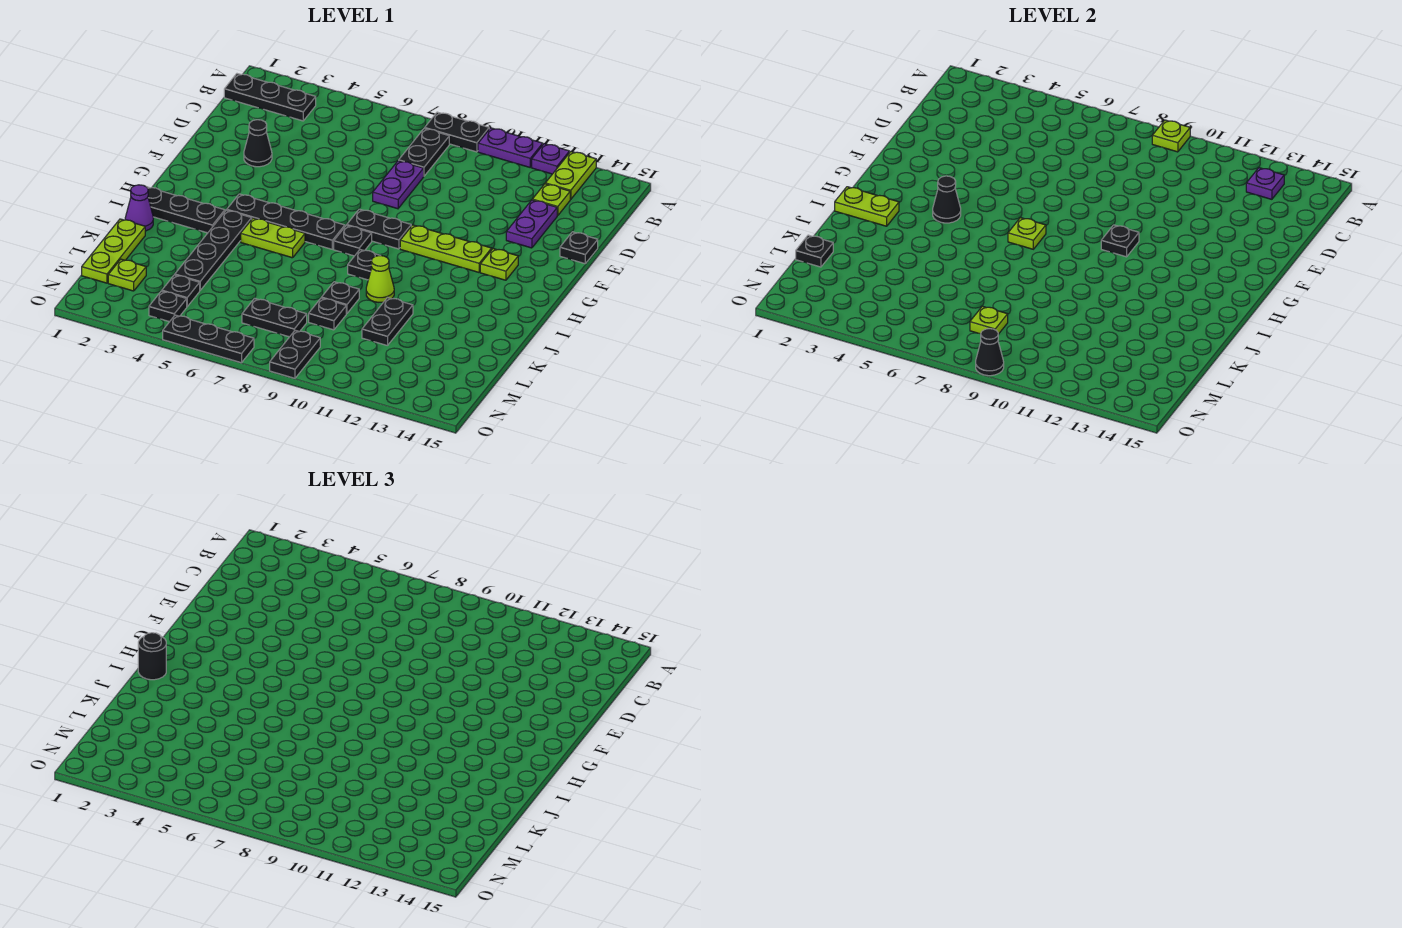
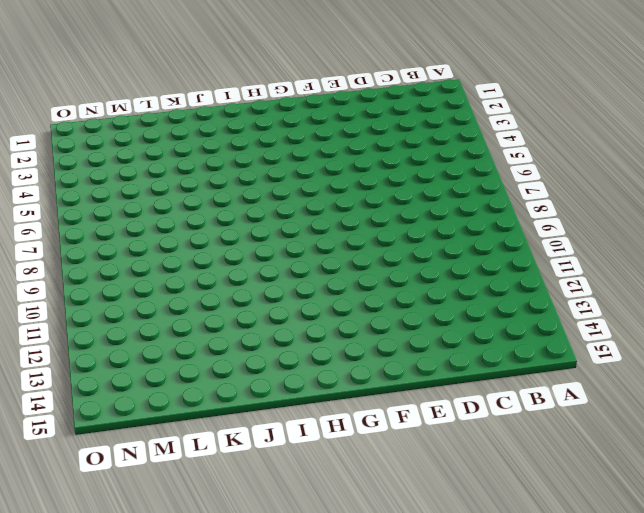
none -> black 1x2 plate [425,112,489,152]
none -> purple 1x2 plate [478,128,543,167]
none -> purple 1x1 plate [532,144,569,174]
none -> lime 1x2 plate [545,152,596,199]

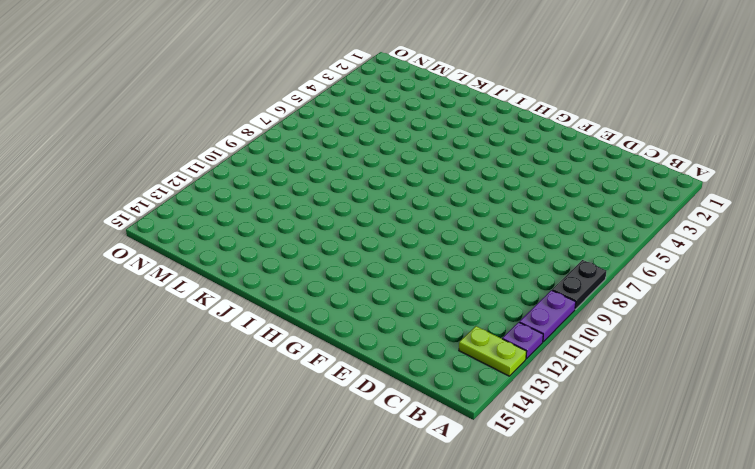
none -> black 1x3 plate [224,74,316,121]
none -> black 1x2 plate [399,128,449,176]
none -> lime 1x1 plate [532,184,570,216]
none -> purple 1x2 plate [373,161,424,209]

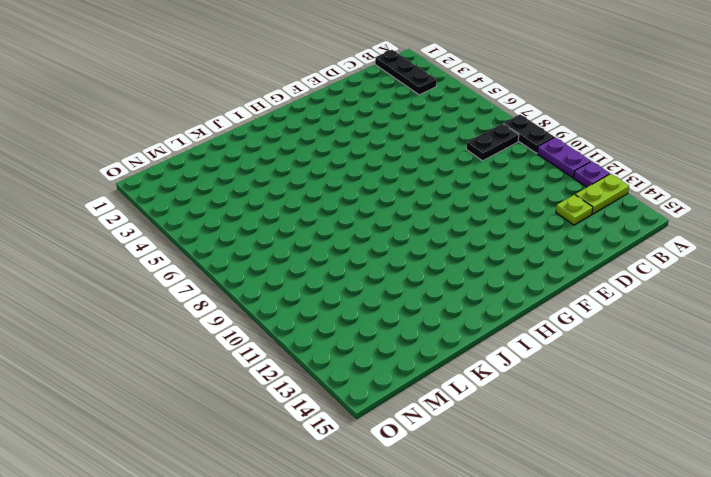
none -> purple 1x2 plate [373,161,424,209]
none -> purple 1x2 plate [506,200,557,248]
none -> black 1x1 cone [244,120,272,167]
none -> black 1x1 plate [560,232,598,264]

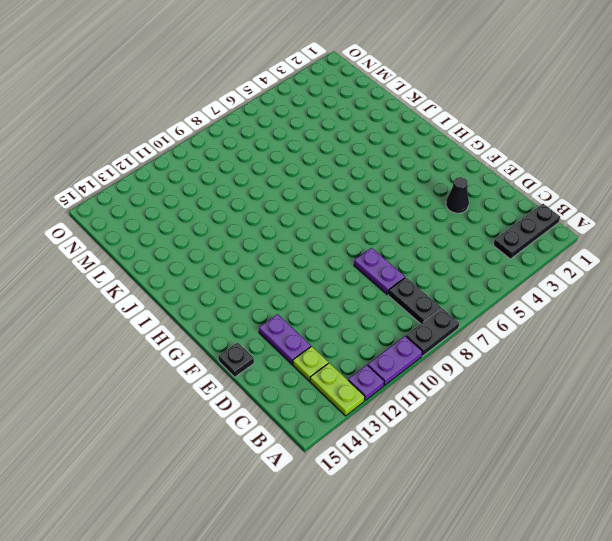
none -> black 1x2 plate [347,209,411,249]
none -> lime 1x3 plate [400,225,492,272]
none -> lime 1x1 plate [480,249,518,280]
none -> black 1x4 plate [227,194,345,249]

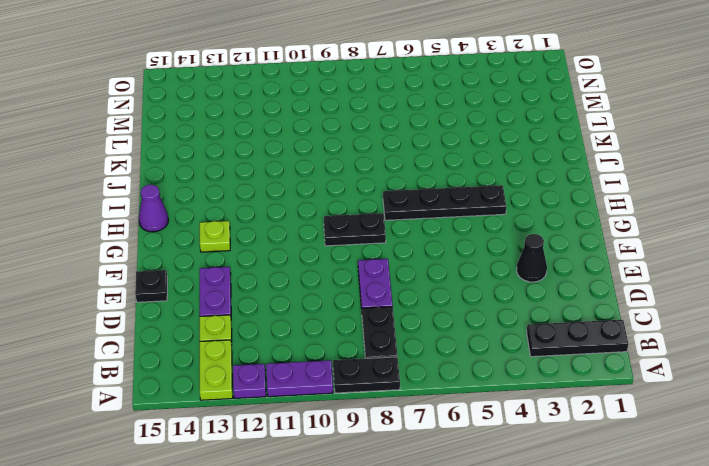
purple 1x1 cone [139,185,168,232] -> purple 1x1 cone moved to [125,185,153,231]
none -> lime 1x3 plate [400,225,492,272]
none -> black 1x1 plate [334,225,372,256]
none -> black 1x3 plate [147,187,225,233]
none -> black 1x4 plate [175,210,252,290]

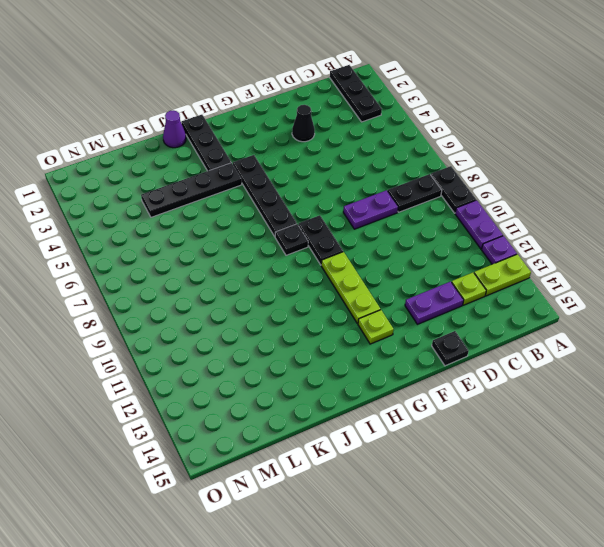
none -> lime 1x2 plate [241,218,305,258]
none -> black 1x1 plate [348,250,380,280]
none -> lime 1x1 cone [366,256,394,302]
none -> lime 1x3 plate [82,219,145,283]

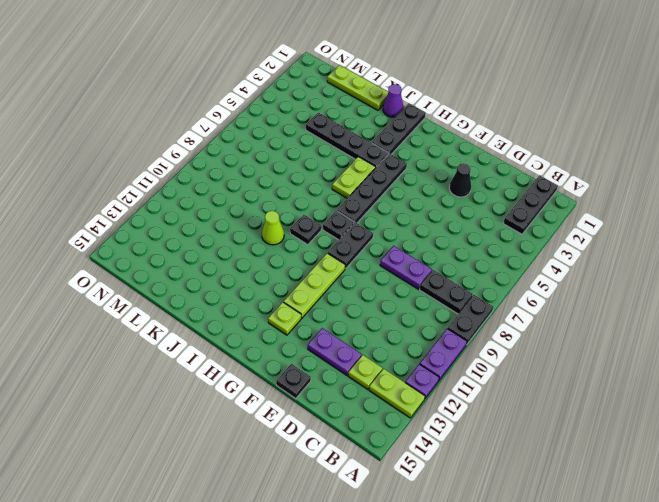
none -> black 1x1 plate [322,282,359,314]
none -> black 1x2 plate [362,298,413,346]
none -> black 1x1 plate [309,298,346,330]
none -> lime 1x1 plate [108,259,146,291]

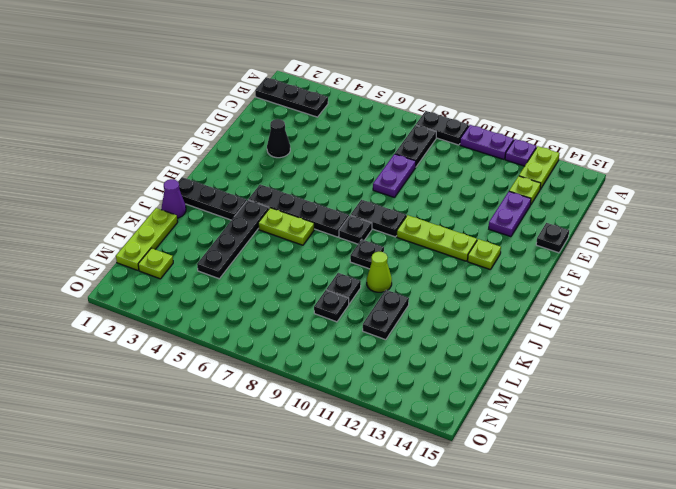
none -> black 1x1 plate [162,275,200,307]
none -> black 1x2 plate [242,298,307,337]
none -> black 1x1 plate [149,291,187,322]
none -> black 1x2 plate [270,330,320,378]

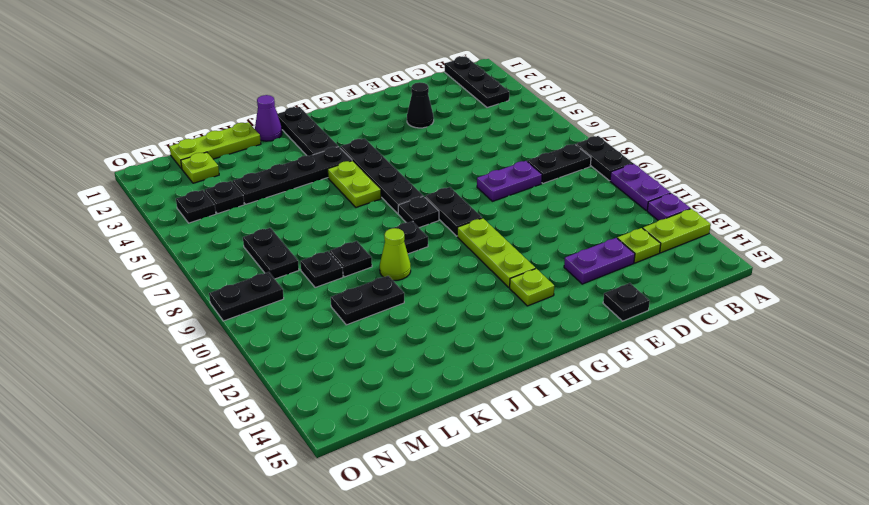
none -> black 1x3 plate [163,315,254,363]
none -> lime 1x1 plate [1152,120,1190,152]
none -> purple 1x1 plate [1246,168,1284,199]
none -> black 1x1 plate [1101,225,1139,257]

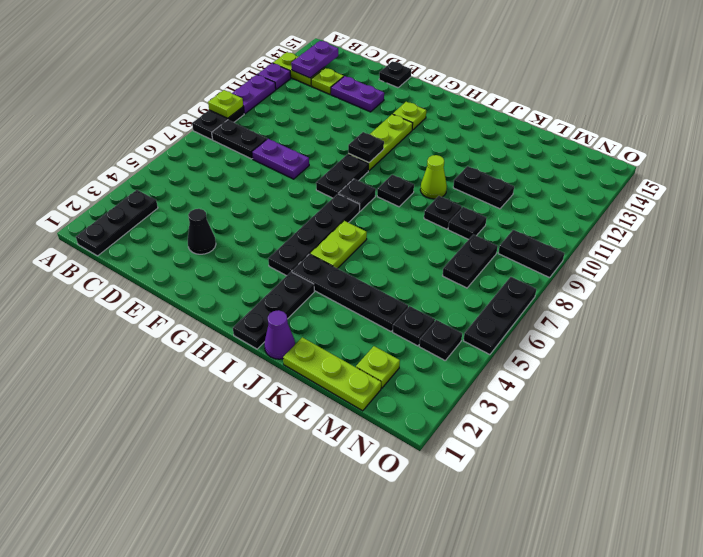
purple 1x2 plate [291,41,338,78] -> purple 1x1 plate [1246,168,1284,199]
none -> black 1x1 cone [933,176,961,223]
none -> lime 1x1 plate [1008,218,1046,249]
none -> lime 1x2 plate [835,187,899,226]
none -> black 1x1 plate [796,235,833,267]

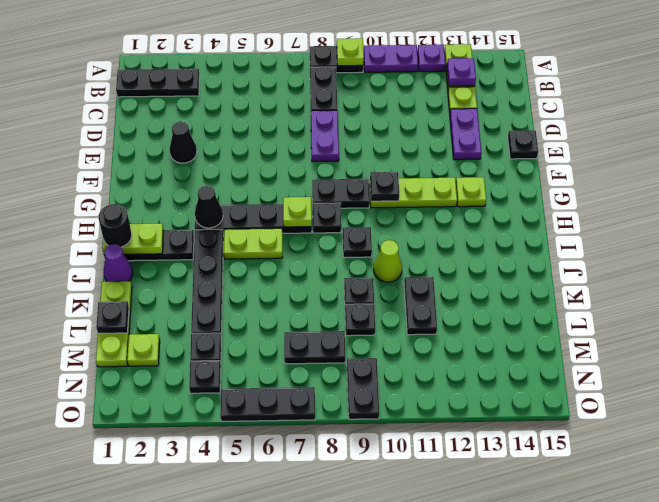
none -> lime 1x1 plate [970,306,1008,334]
none -> black 1x1 cone [976,329,1004,376]

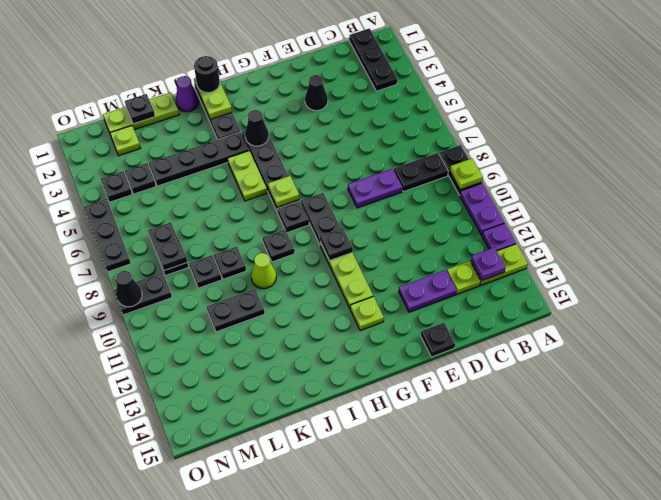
black 1x1 plate [155,238,187,271] -> lime 1x1 plate [970,306,1008,334]

